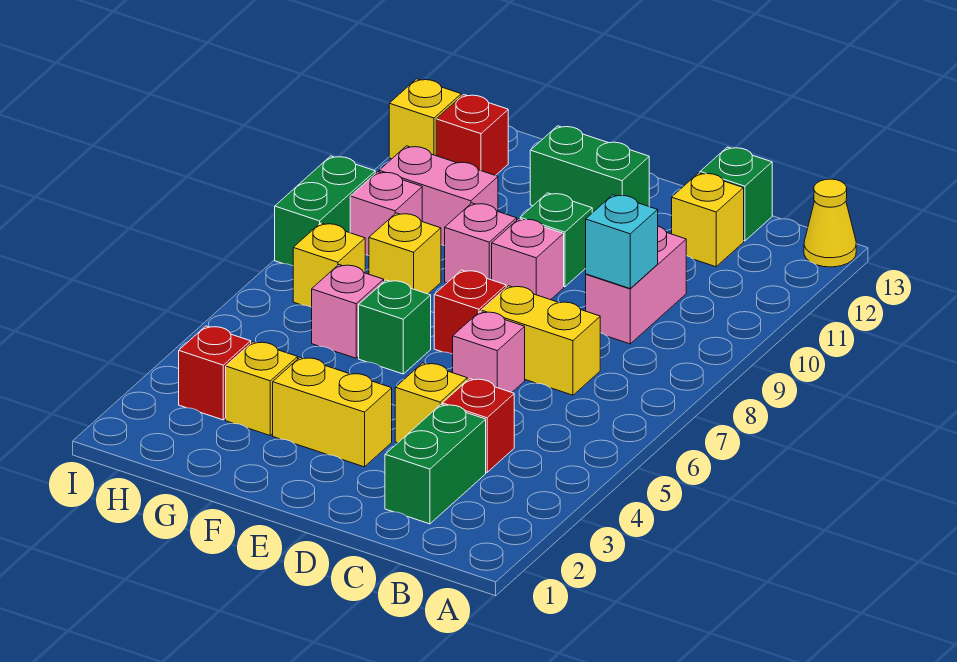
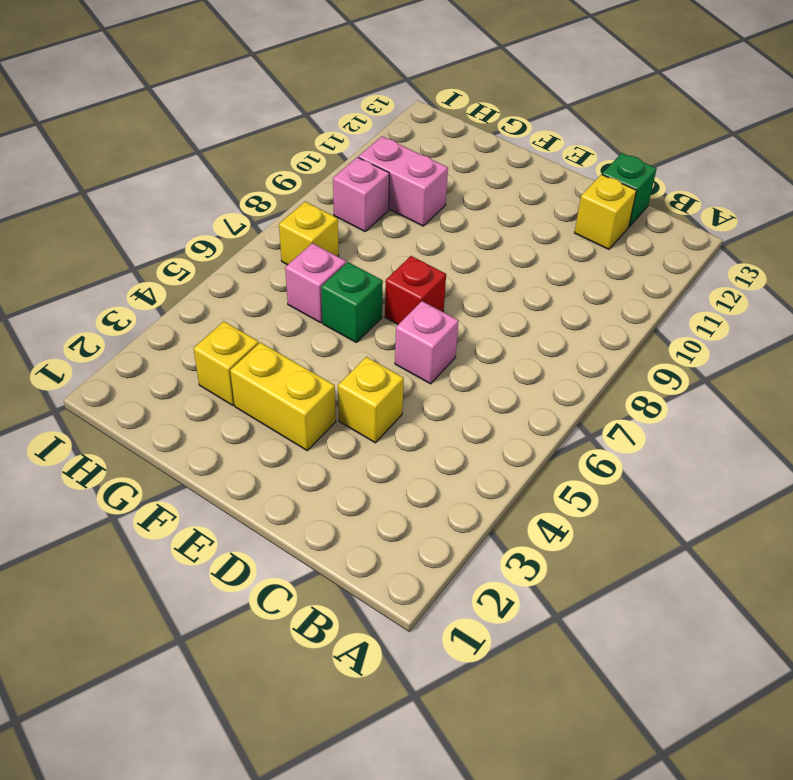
none -> yellow 1x1 cone [804,179,856,267]
none -> green 1x2 brick [385,404,486,524]
none -> red 1x1 brick [442,379,514,472]

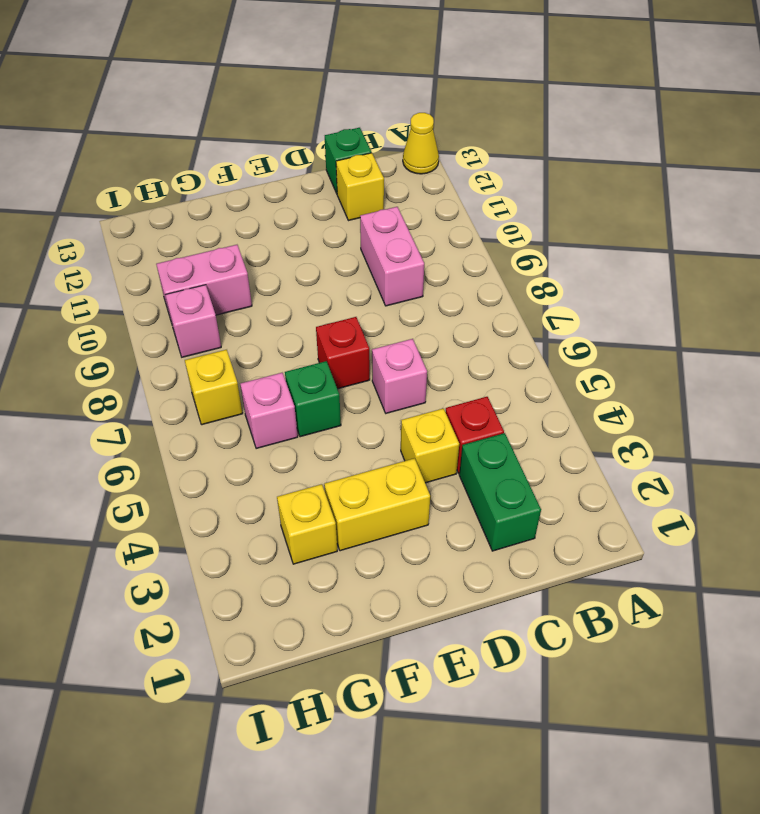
none -> yellow 1x2 brick [481,286,600,395]
none -> pink 1x1 brick [492,219,564,300]
none -> green 1x1 brick [520,193,592,287]

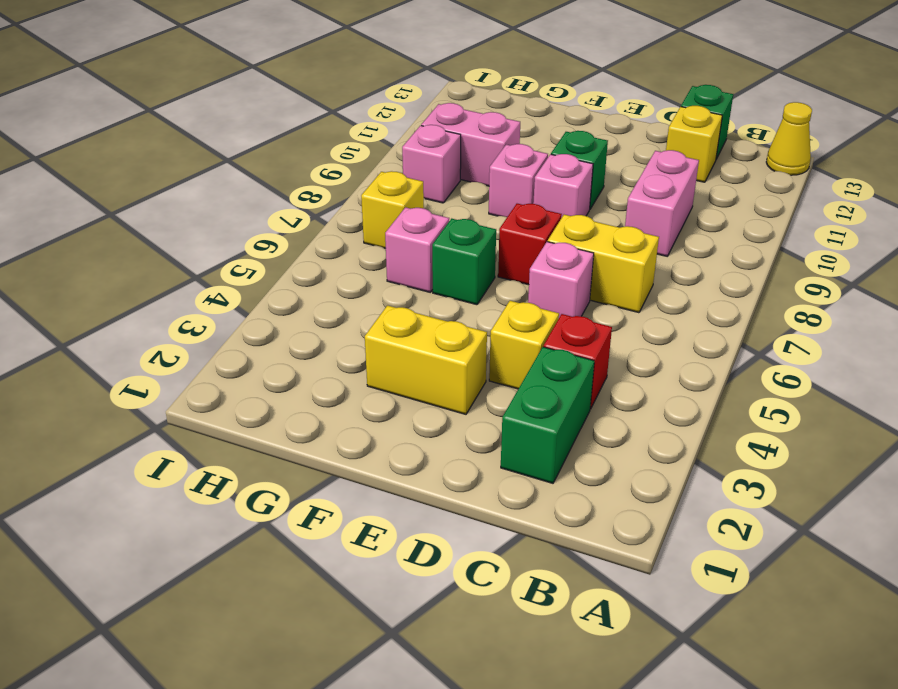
none -> green 1x2 brick [530,126,649,213]
none -> yellow 1x1 brick [226,342,298,435]
none -> yellow 1x1 brick [369,213,441,294]

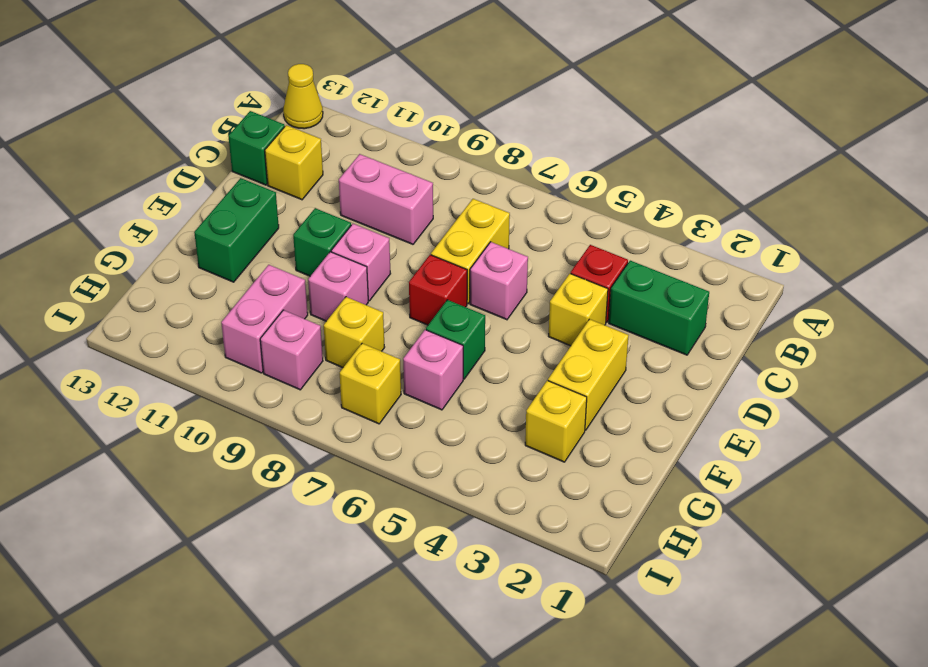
none -> red 1x1 brick [179,326,251,420]
none -> red 1x1 brick [436,95,508,176]
none -> green 1x2 brick [275,156,375,266]

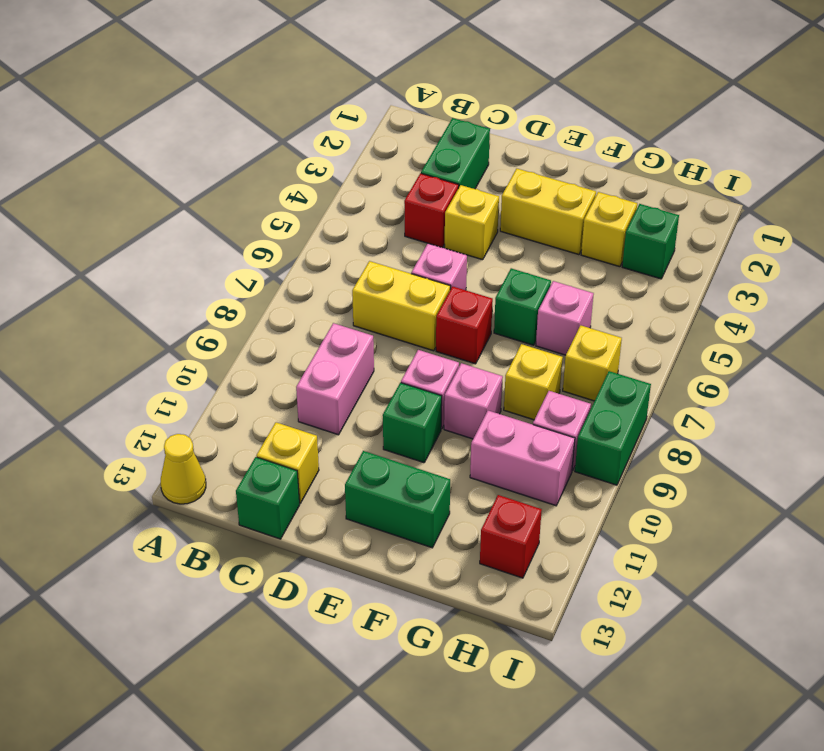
green 1x1 brick [622,204,679,279] -> red 1x1 brick [179,326,251,420]
none -> yellow 1x1 brick [389,79,461,159]
none -> cyan 1x1 brick [586,195,658,288]

